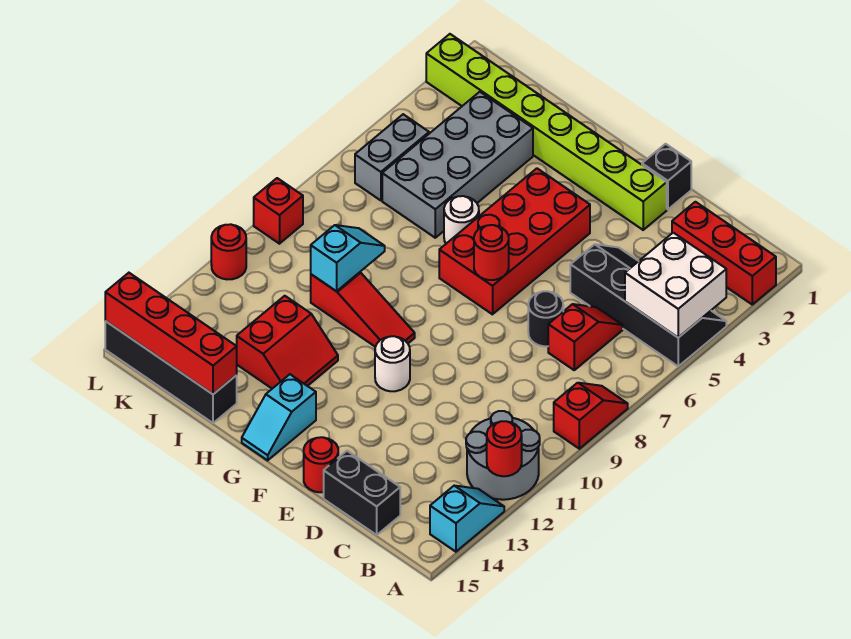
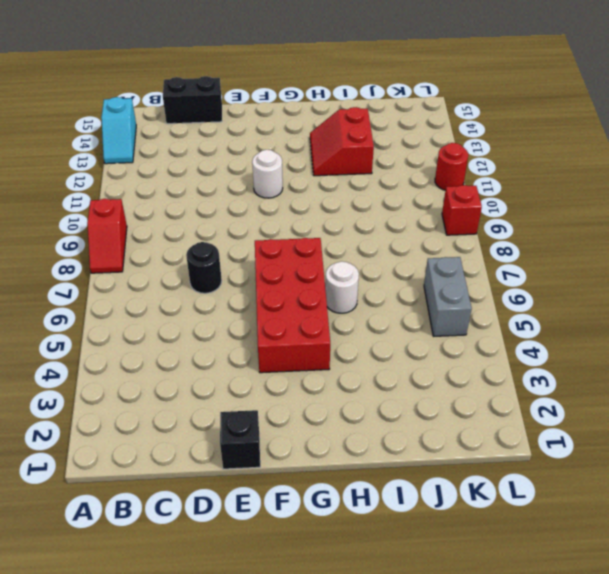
none -> red 1x3 brick [672,202,776,304]
none -> black 2x4 slope [570,244,726,366]
none -> grey 2x2 round brick [466,411,540,500]

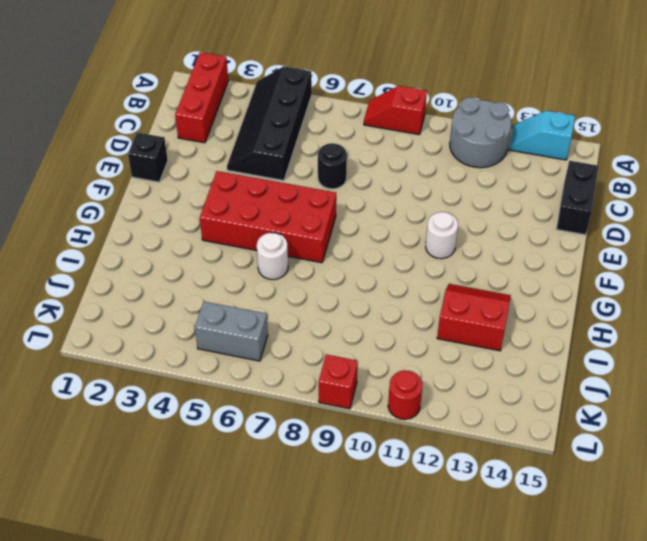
none -> red 1x2 slope [548,304,623,370]
none -> lime 1x8 brick [426,34,667,230]
none -> red 1x1 round brick [304,437,338,492]

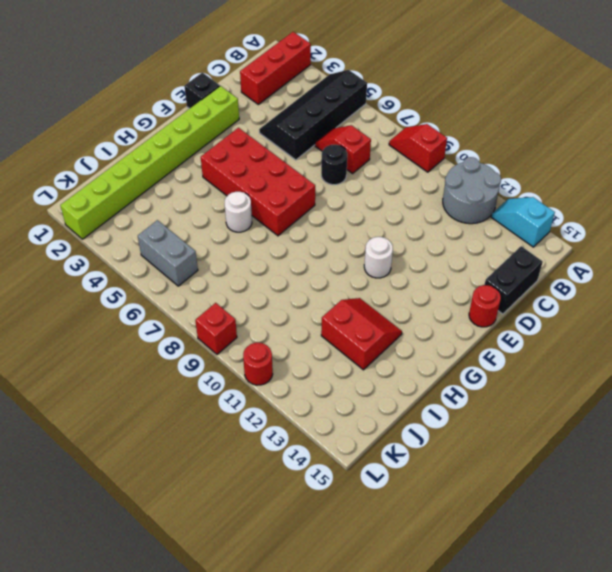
none -> red 1x3 slope [311,272,415,347]
none -> cyan 1x2 slope [242,374,316,460]
none -> grey 2x4 brick [382,92,533,238]

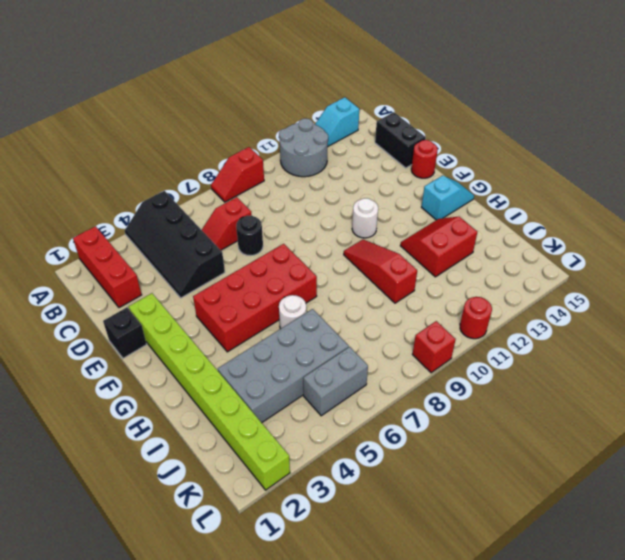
none -> black 1x4 brick [105,321,237,423]
none -> white 2x2 brick [625,233,726,338]
none -> red 1x1 round brick [487,421,522,476]

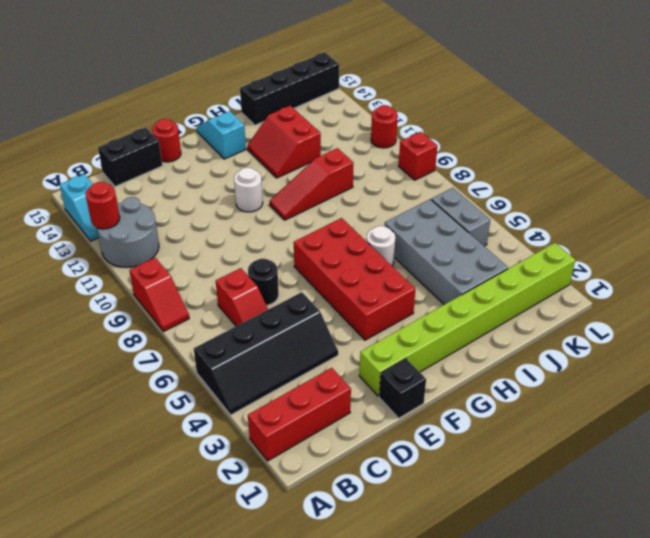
none -> white 2x2 brick [625,233,726,338]
none -> red 1x1 round brick [474,225,509,280]
none -> cyan 1x2 slope [311,225,385,291]

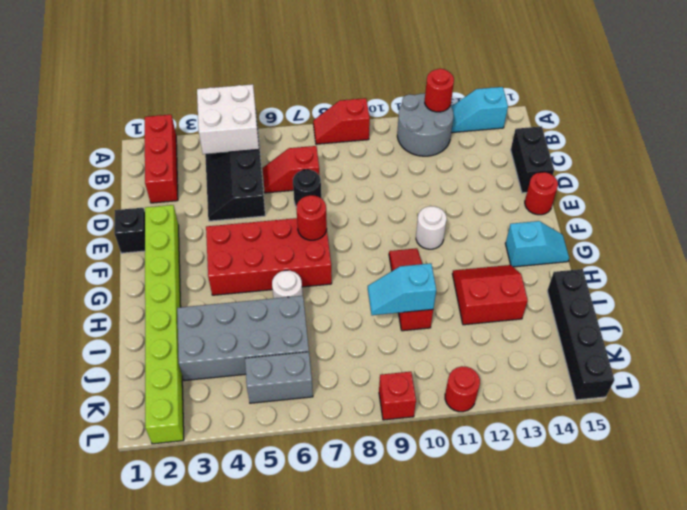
none -> red 1x4 brick [105,273,237,394]

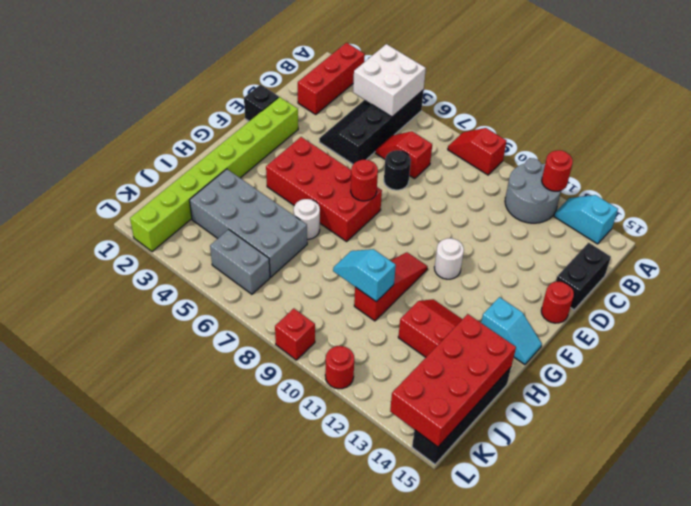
red 2x4 brick [390,314,516,447] -> red 1x4 brick [105,273,237,394]

